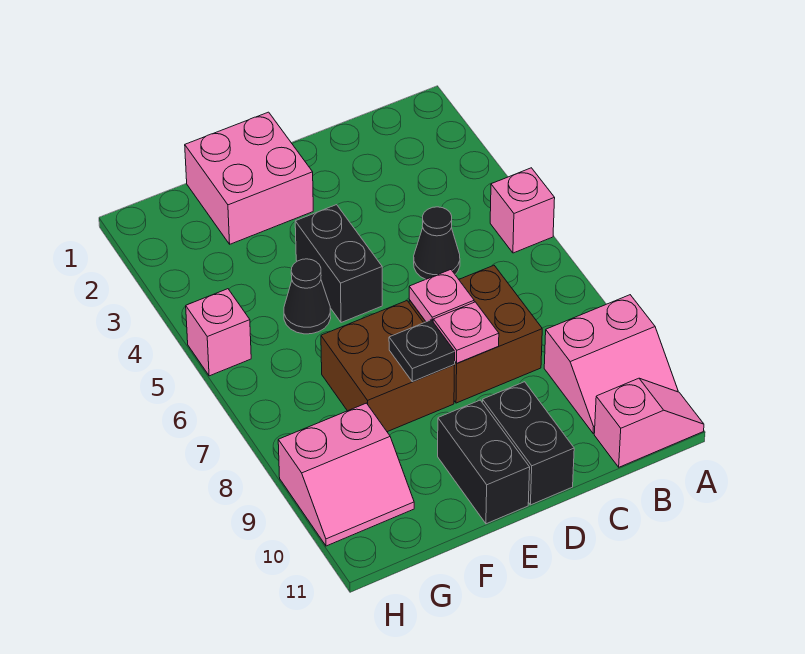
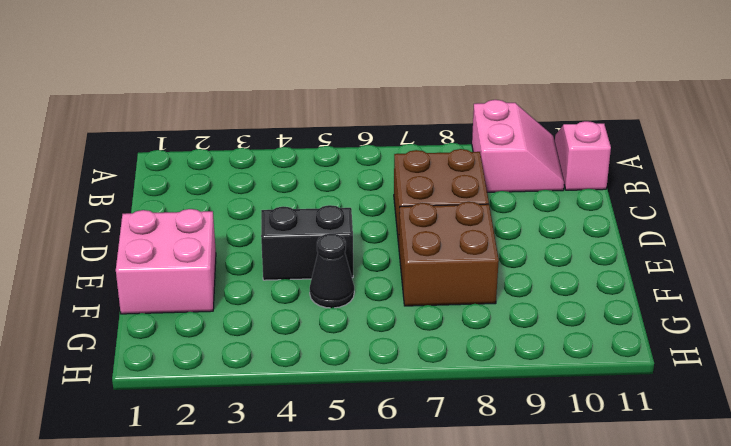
none -> pink 1x1 brick [490,168,555,253]
none -> black 1x1 cone [414,207,460,279]
none -> black 1x2 brick [482,382,574,505]

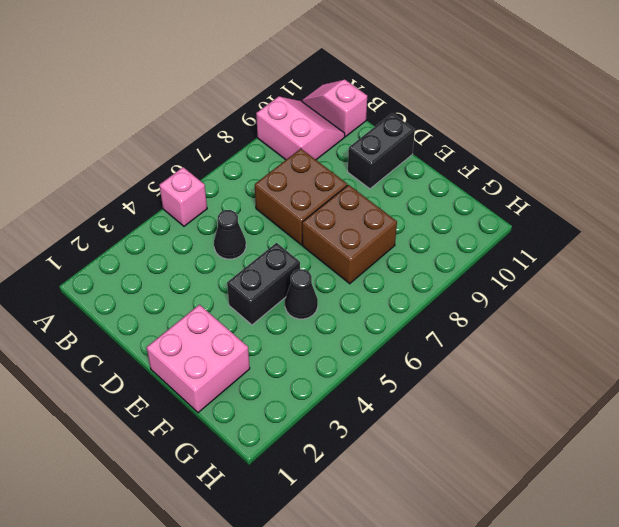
none -> black 1x2 brick [438,400,530,524]
none -> pink 2x2 slope [278,403,414,546]
none -> pink 1x1 brick [186,289,251,376]

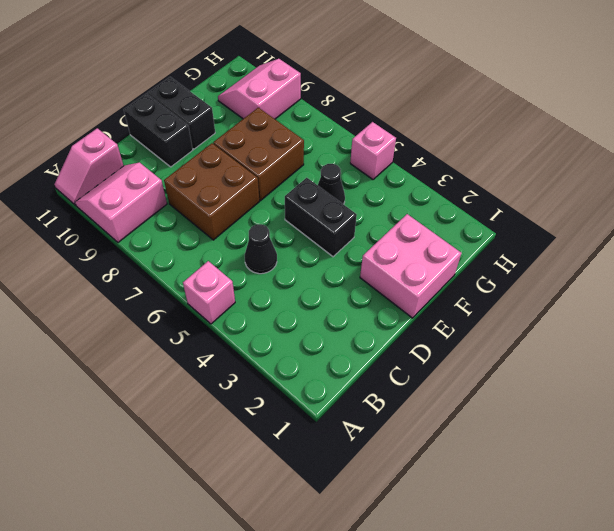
none -> pink 1x1 plate [409,270,474,322]
none -> pink 1x1 plate [433,302,499,363]
none -> black 1x1 plate [389,320,455,382]

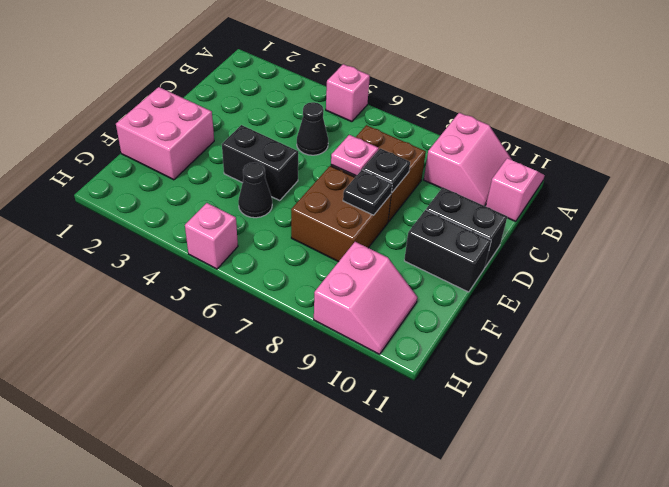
black 1x1 plate [363,148,410,192] -> pink 1x1 plate [433,302,499,363]

